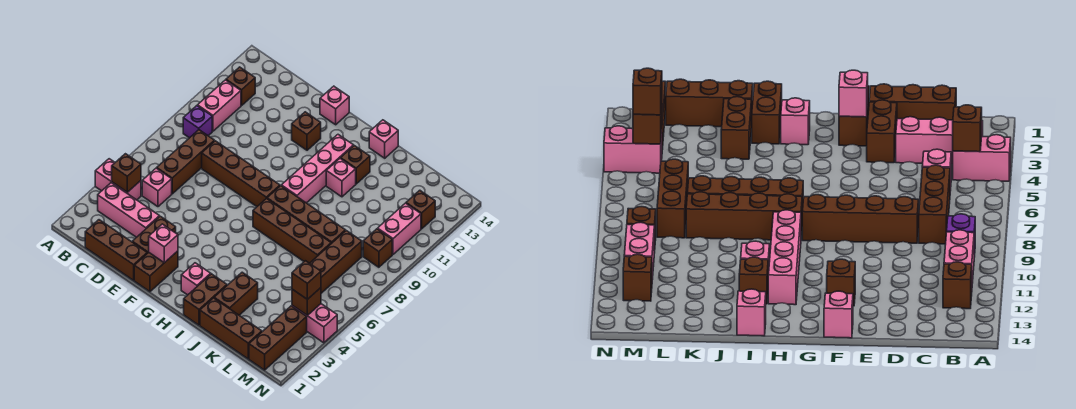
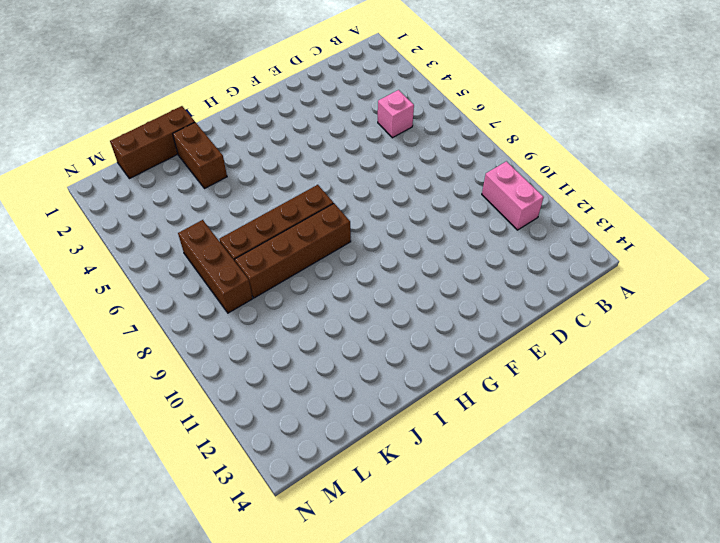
none -> pink 1x2 brick [95,159,141,200]
none -> pink 1x3 brick [98,183,159,237]
none -> purple 1x1 brick [183,106,212,138]
none -> brown 1x1 brick [226,67,255,105]

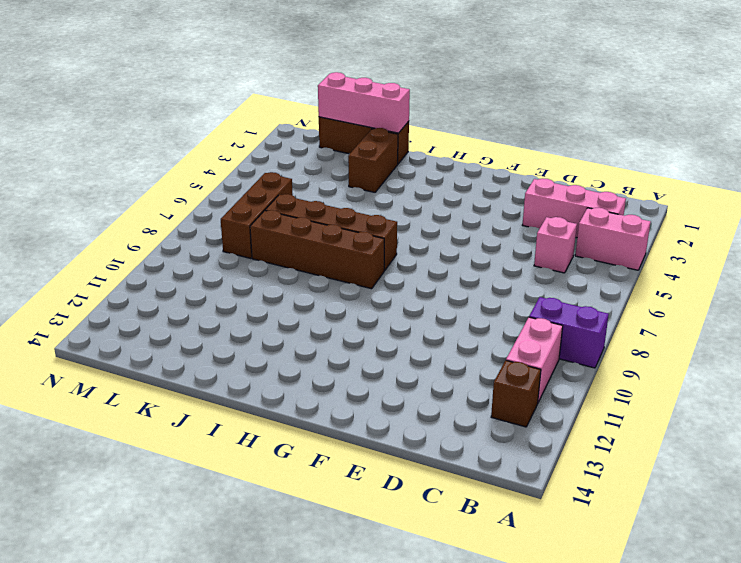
purple 1x2 brick [529,297,609,368] -> purple 1x1 brick [183,106,212,138]
pink 1x3 brick [318,72,410,133] -> none
none -> brown 1x3 brick [85,220,147,280]
none -> brown 1x3 brick [157,130,214,194]
none -> brown 1x4 brick [202,141,280,206]
none -> brown 1x2 brick [132,216,176,253]

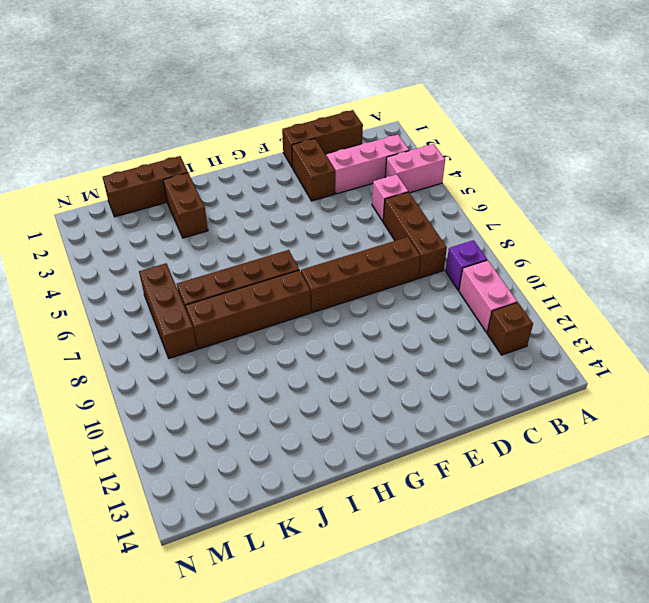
none -> brown 1x2 brick [134,251,178,292]
none -> brown 1x1 brick [292,112,321,150]
none -> pink 1x1 brick [320,86,349,125]
none -> pink 1x1 brick [181,263,211,295]

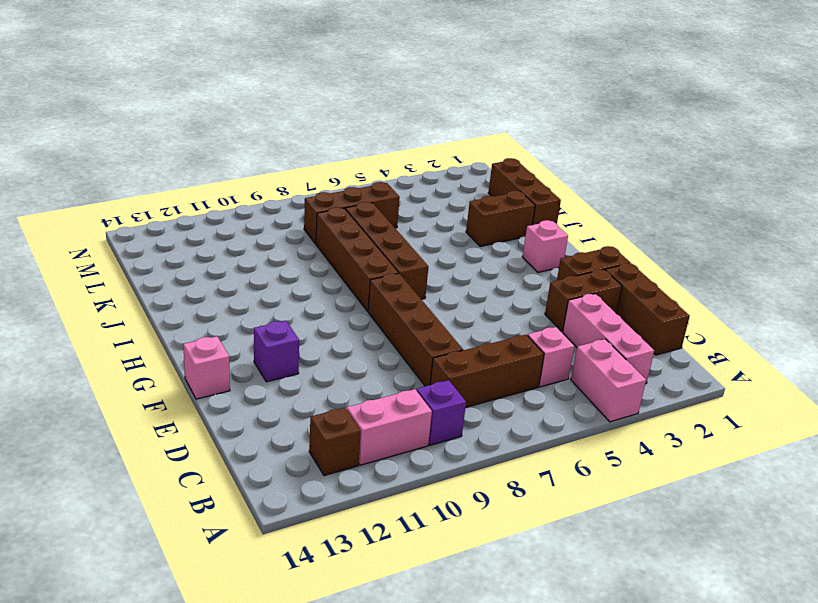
purple 1x1 brick [254,321,299,382] -> brown 1x1 brick [292,112,321,150]
none -> pink 1x4 brick [281,135,353,203]
none -> brown 1x2 brick [184,274,227,325]
none -> pink 1x1 brick [326,158,356,197]
none -> brown 1x1 brick [341,146,370,184]

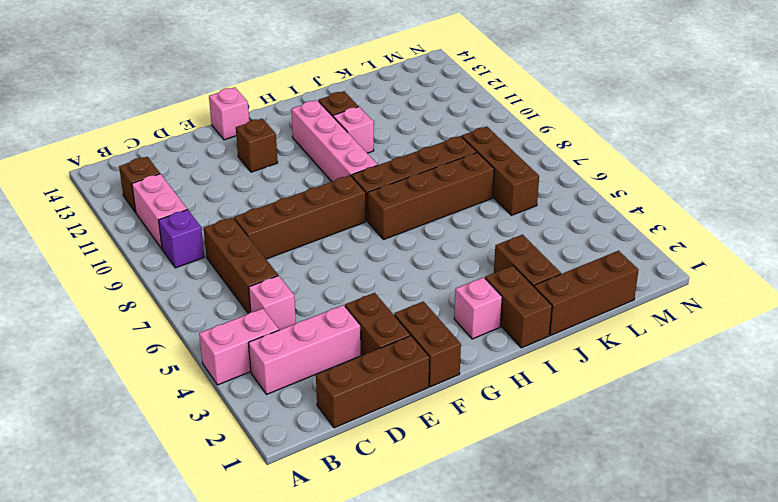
none -> pink 1x1 brick [369,120,398,158]
none -> brown 1x3 brick [249,306,307,370]
none -> pink 1x2 brick [292,304,337,343]
none -> brown 1x1 brick [363,229,392,267]

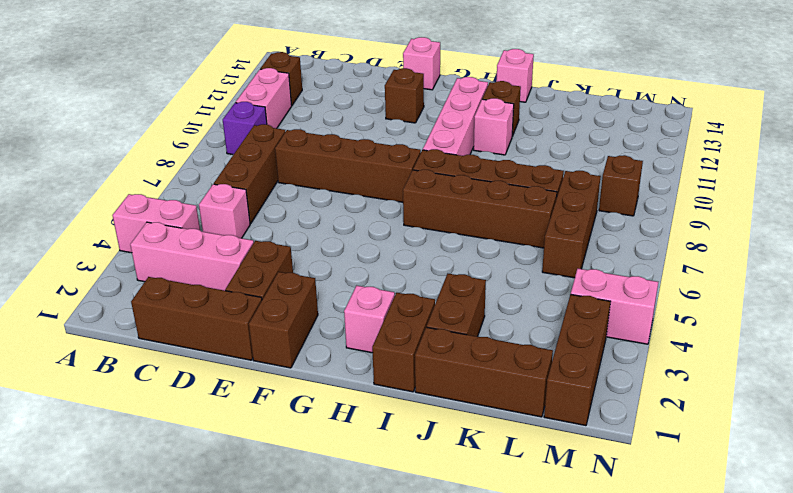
none -> pink 1x2 brick [378,203,421,254]
none -> brown 1x1 brick [406,190,435,229]
none -> brown 1x1 brick [112,154,141,192]
none -> pink 1x1 brick [149,224,178,263]

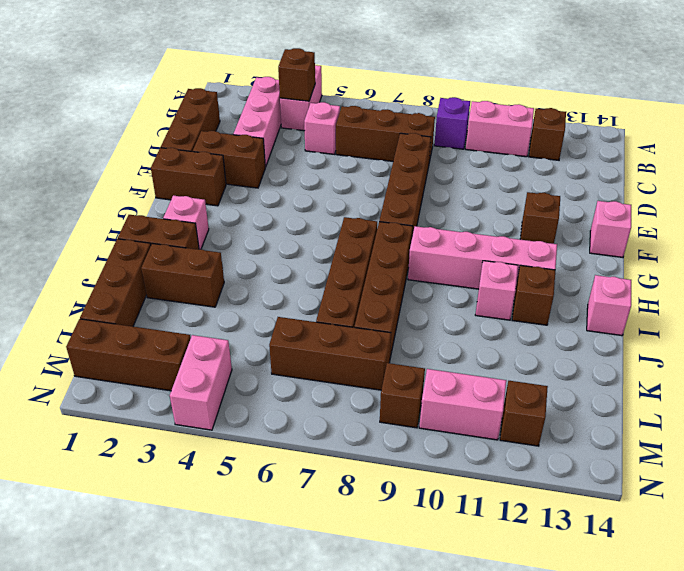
none -> pink 1x1 brick [149,224,178,263]
none -> brown 1x1 brick [292,288,321,316]
none -> brown 1x1 brick [292,261,321,299]

